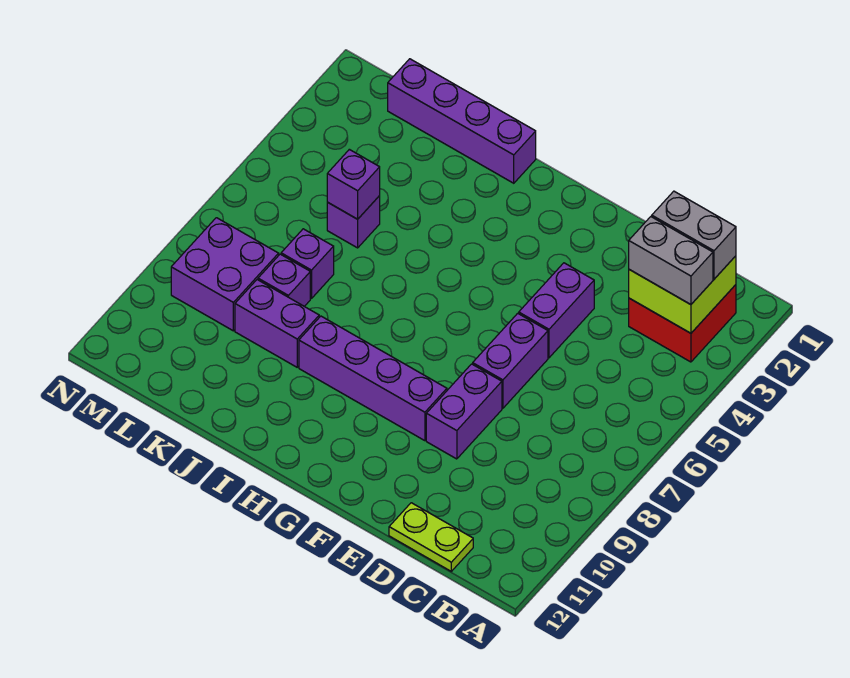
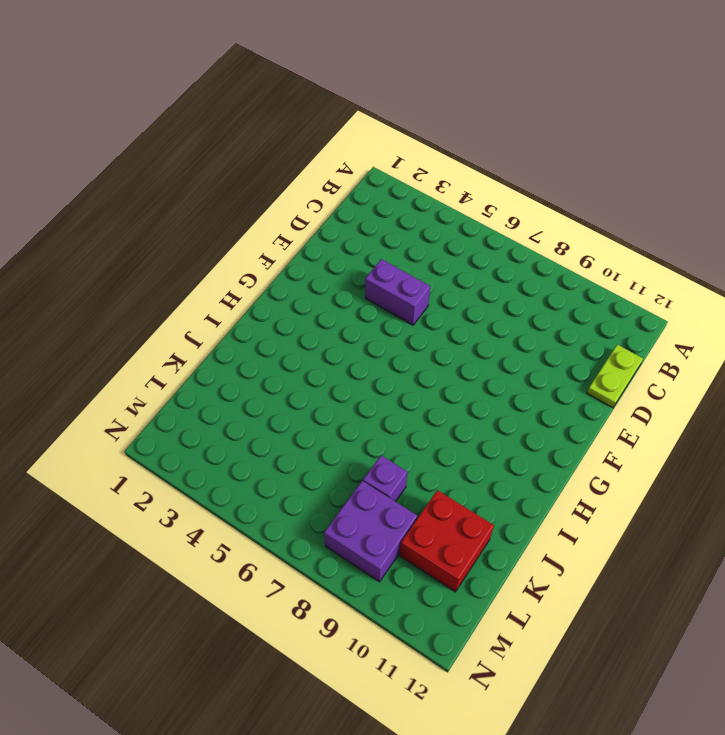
red 2x2 brick [400,490,494,592] -> red 2x2 brick moved to [629,285,736,362]
none -> purple 1x2 brick [473,313,548,408]
none -> purple 1x2 brick [426,364,502,459]
none -> purple 1x4 brick [299,316,447,441]

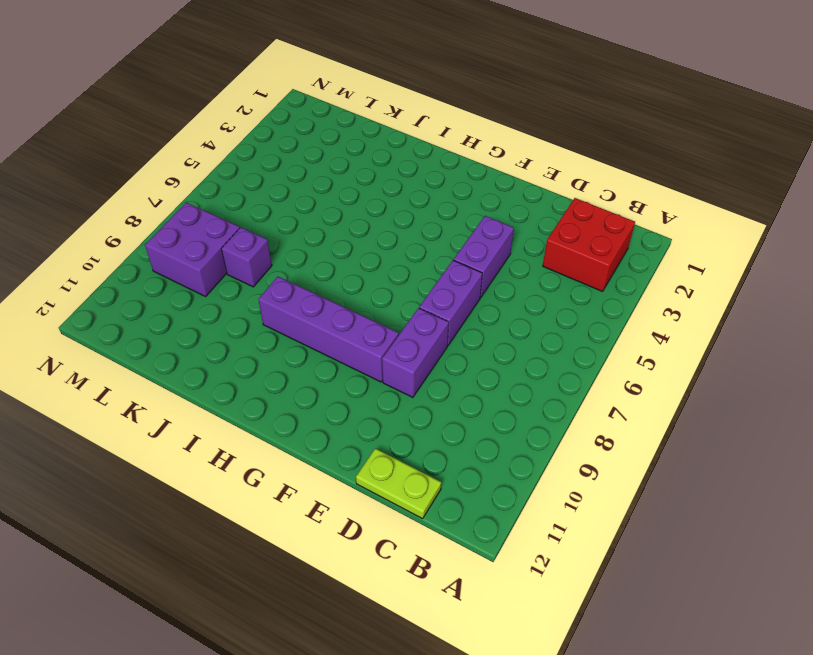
none -> purple 1x4 brick [388,59,536,183]
none -> purple 1x2 brick [235,280,319,367]
none -> purple 1x1 brick [327,196,380,248]

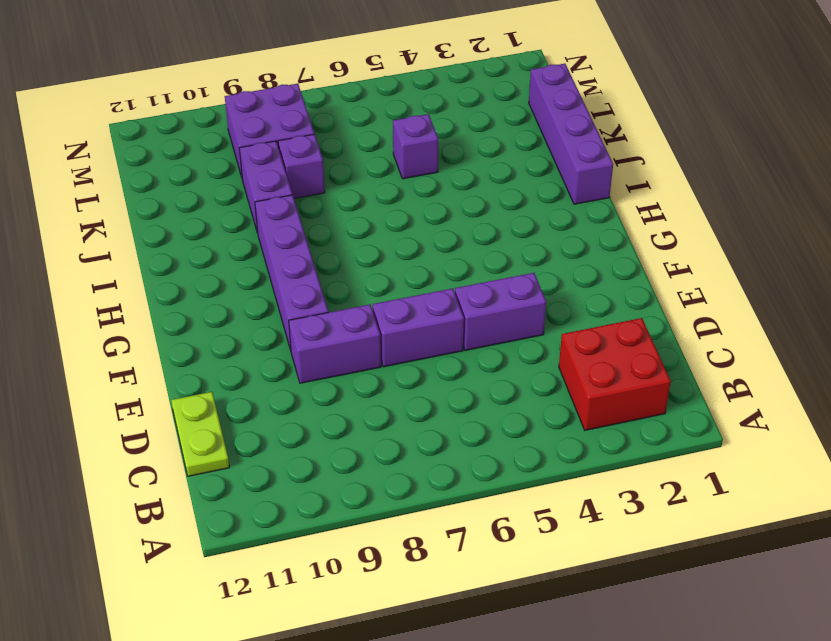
none -> purple 1x1 brick [281,229,334,299]
none -> lime 2x2 brick [629,256,736,333]
none -> purple 1x1 brick [327,149,380,219]

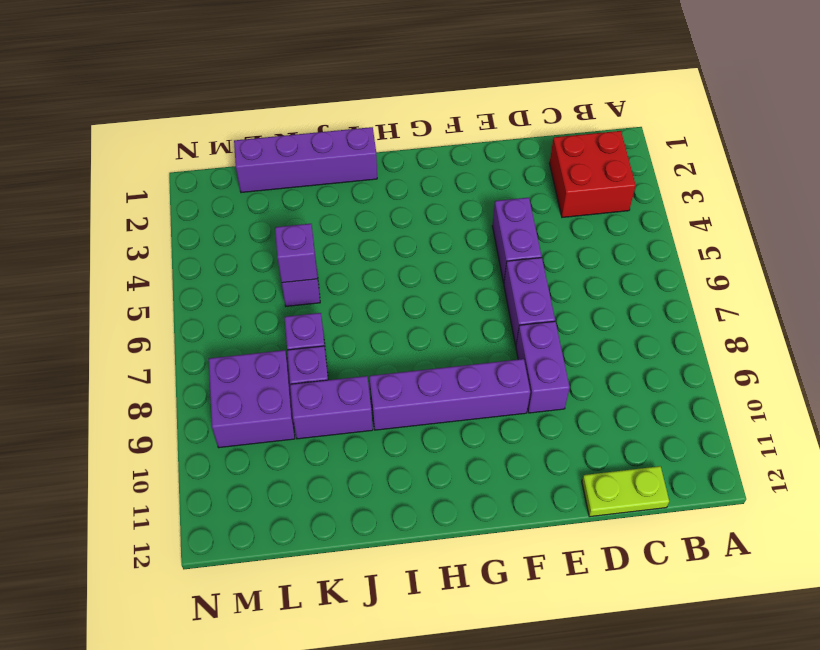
none -> lime 2x2 brick [629,256,736,333]
none -> grey 1x2 brick [652,191,736,279]
none -> grey 1x2 brick [629,217,713,305]

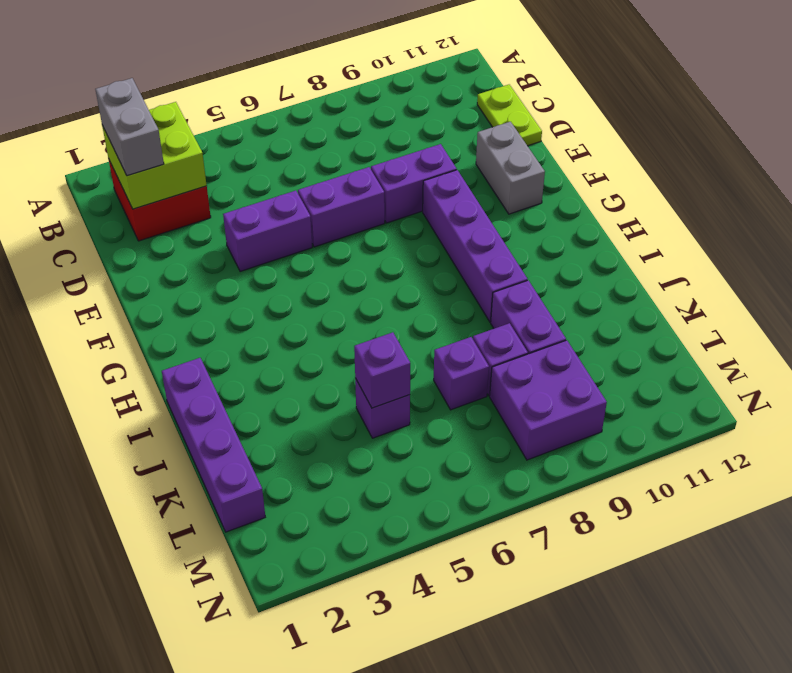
grey 1x2 brick [476,122,545,214] -> grey 1x2 brick moved to [629,217,713,305]

